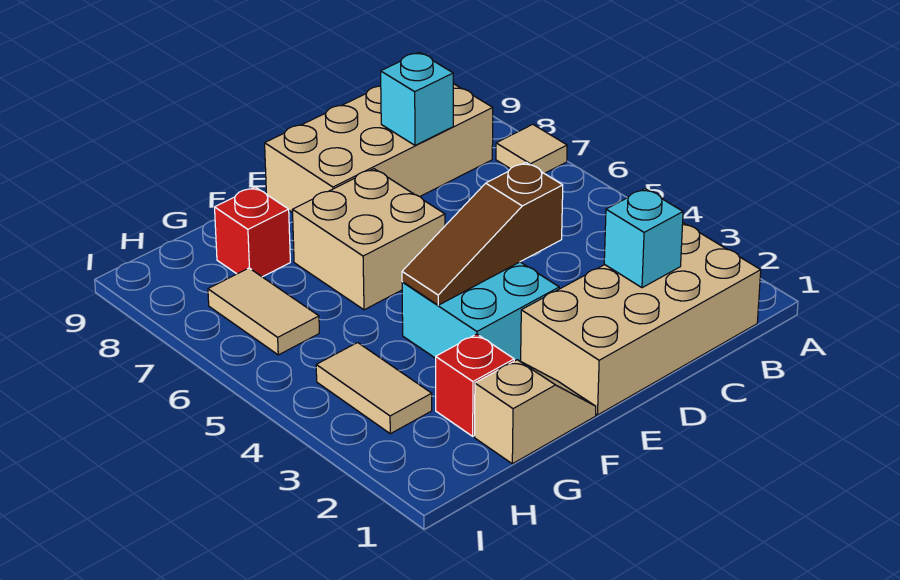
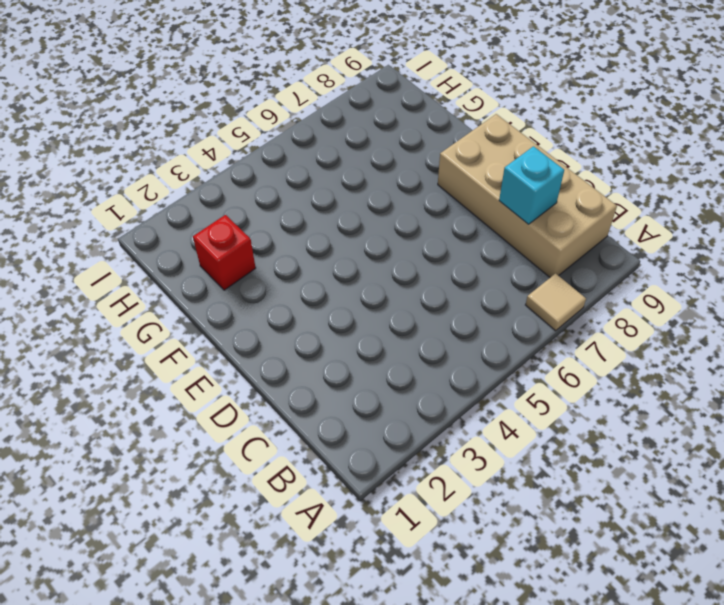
none -> tan 2x4 brick [521,223,761,415]
none -> cyan 2x2 brick [402,262,559,361]
none -> tan 2x2 brick [293,169,445,310]

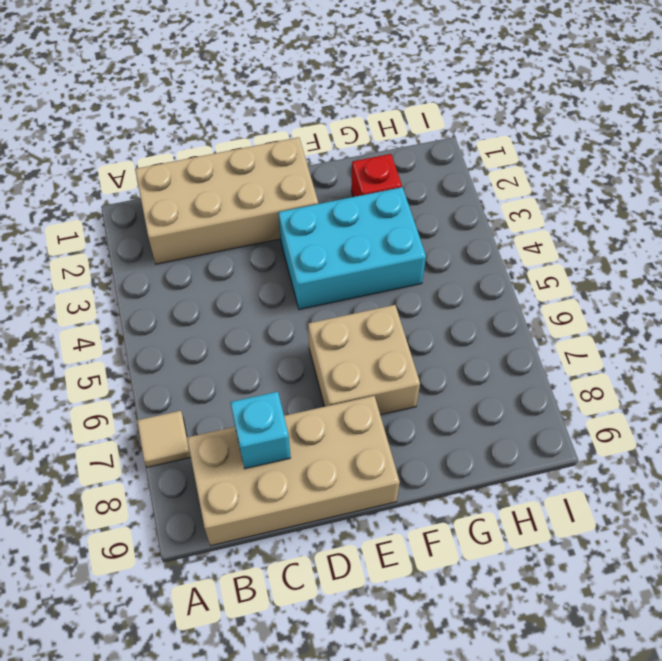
cyan 2x3 brick [278,187,426,310] -> cyan 2x2 brick [402,262,559,361]
none -> tan 1x2 slope [475,360,596,464]
none -> red 1x1 brick [215,187,290,277]
none -> tan 1x2 tile [316,343,432,434]

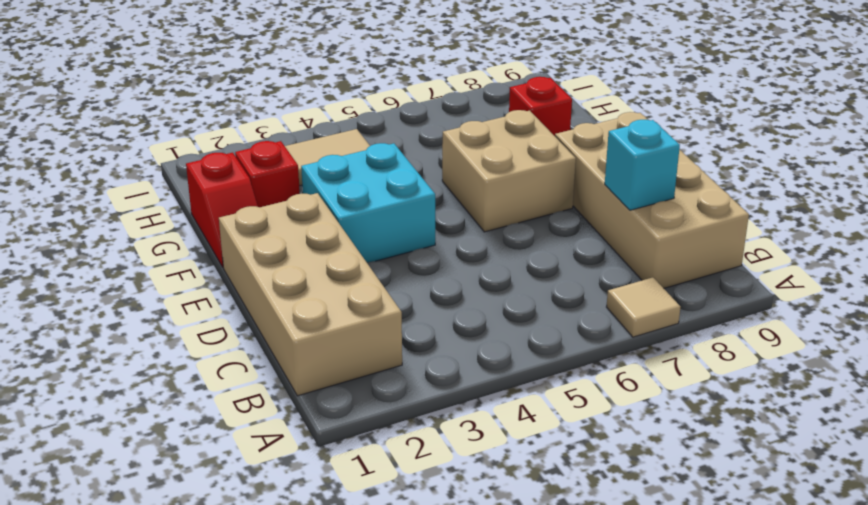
red 1x2 slope [186,153,258,267] -> tan 1x2 slope [475,360,596,464]
none -> tan 1x2 tile [208,268,319,355]
none -> cyan 1x1 brick [604,189,683,288]
none -> brown 1x3 slope [402,163,563,305]

